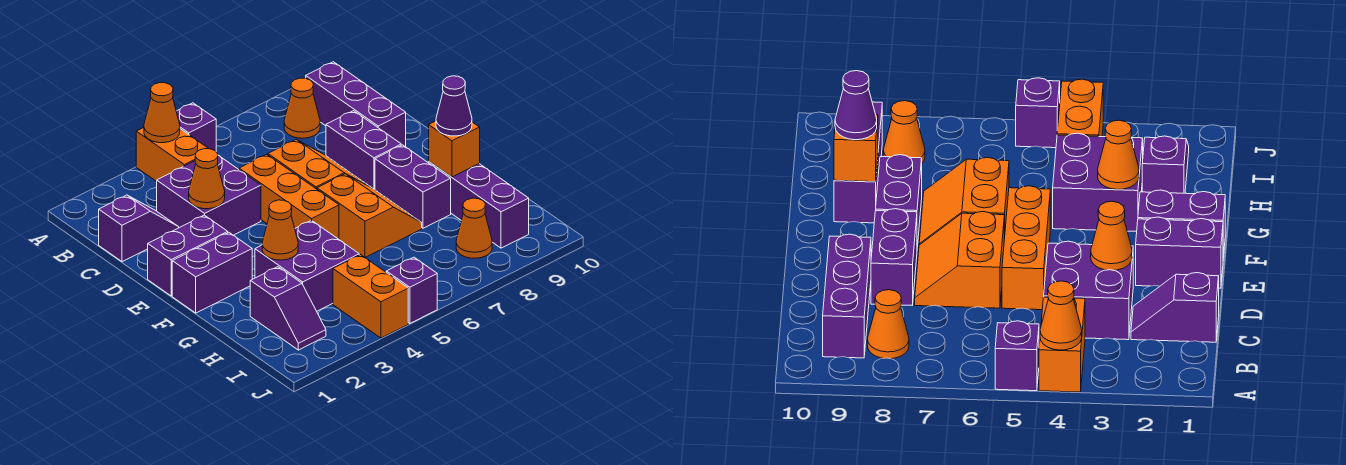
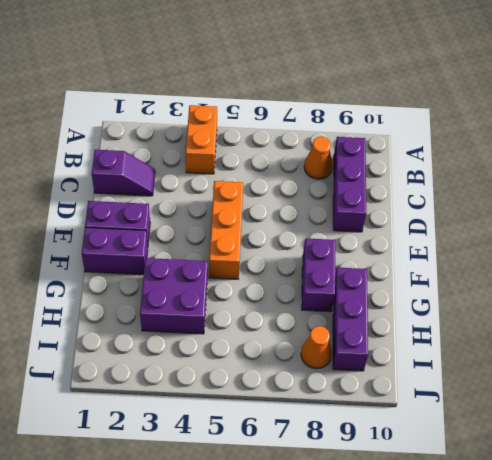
none -> purple 1x1 brick [176,103,216,151]
none -> purple 2x2 brick [157,155,261,235]
none -> orange 2x2 slope [268,139,370,189]

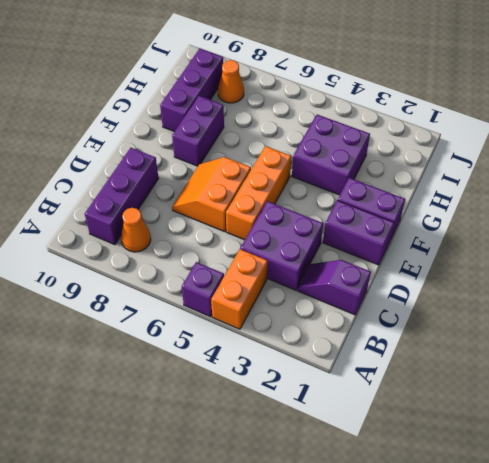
none -> purple 1x2 brick [326,111,401,190]
none -> orange 2x2 slope [317,174,422,257]
none -> purple 1x2 slope [250,267,326,350]

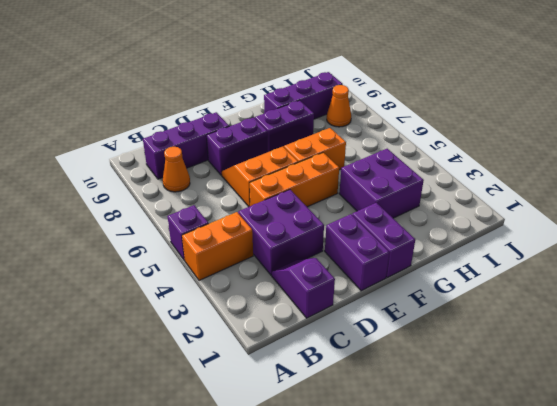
none -> purple 1x2 slope [250,267,326,350]
none -> orange 1x2 brick [333,255,408,338]
none -> purple 1x1 brick [386,257,437,323]

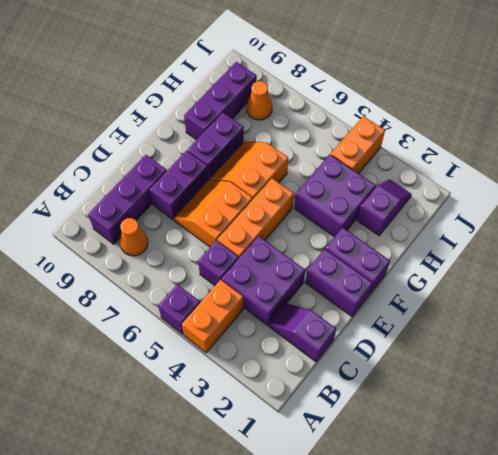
purple 1x1 brick [198,240,239,286] -> purple 1x1 brick moved to [386,257,437,323]
none -> orange 1x1 cone [144,83,180,143]
none -> orange 1x1 cone [189,149,225,209]
none -> orange 1x1 cone [262,200,298,260]

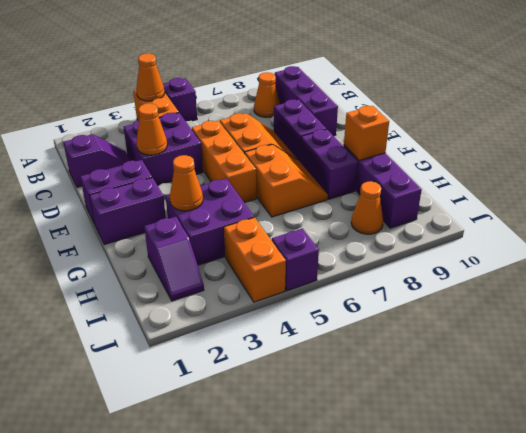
none -> purple 1x1 cone [436,76,472,136]

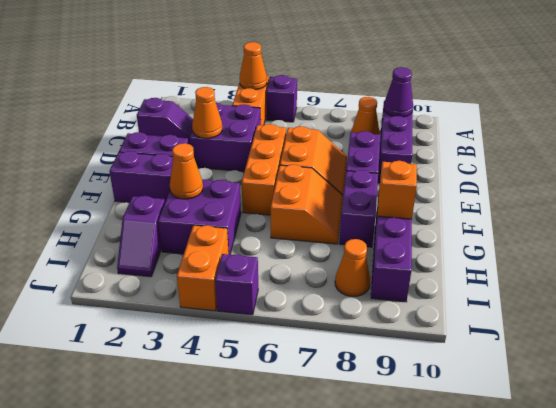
purple 1x1 cone [384,67,413,117] -> purple 1x1 cone moved to [436,76,472,136]

